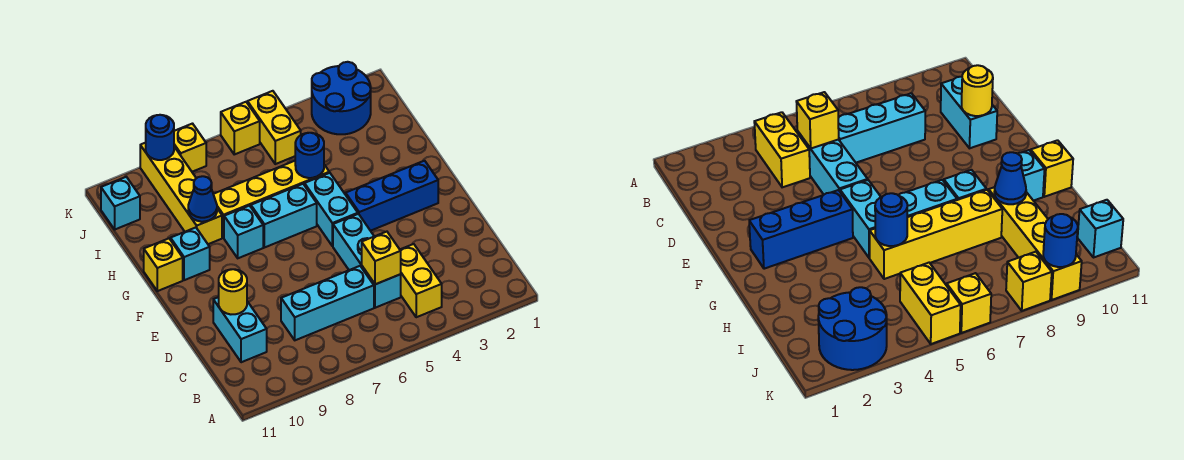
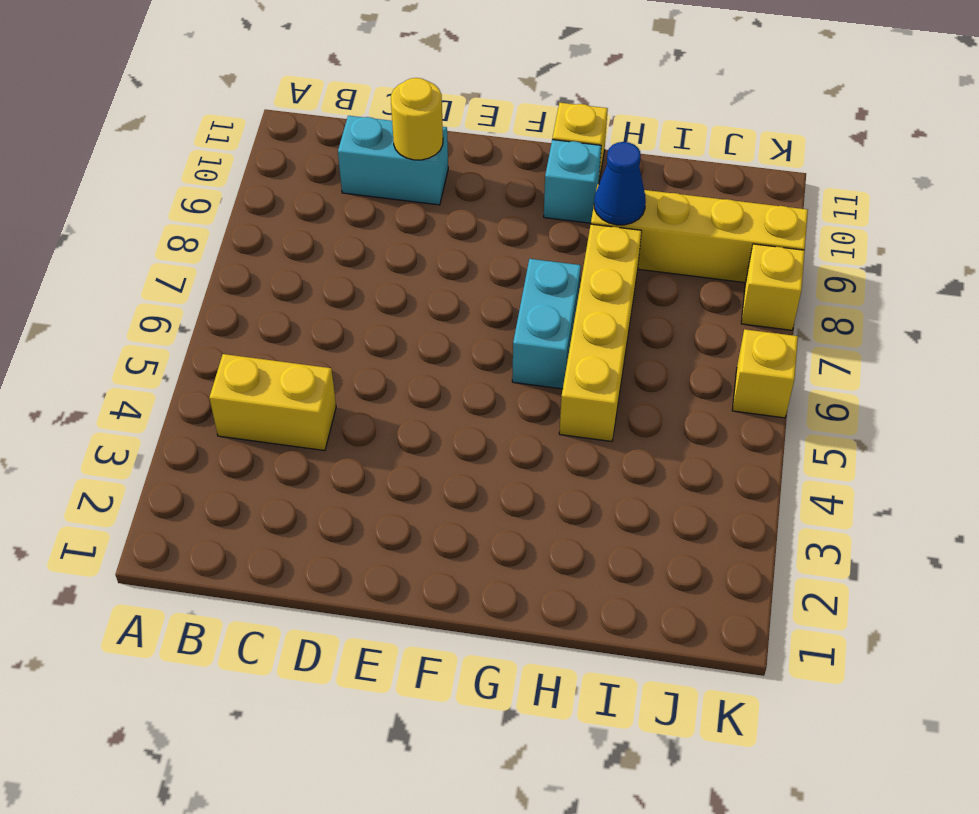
none -> cyan 1x3 brick [333,214,401,308]
none -> cyan 1x3 brick [281,266,374,340]
none -> blue 1x3 brick [346,161,438,231]

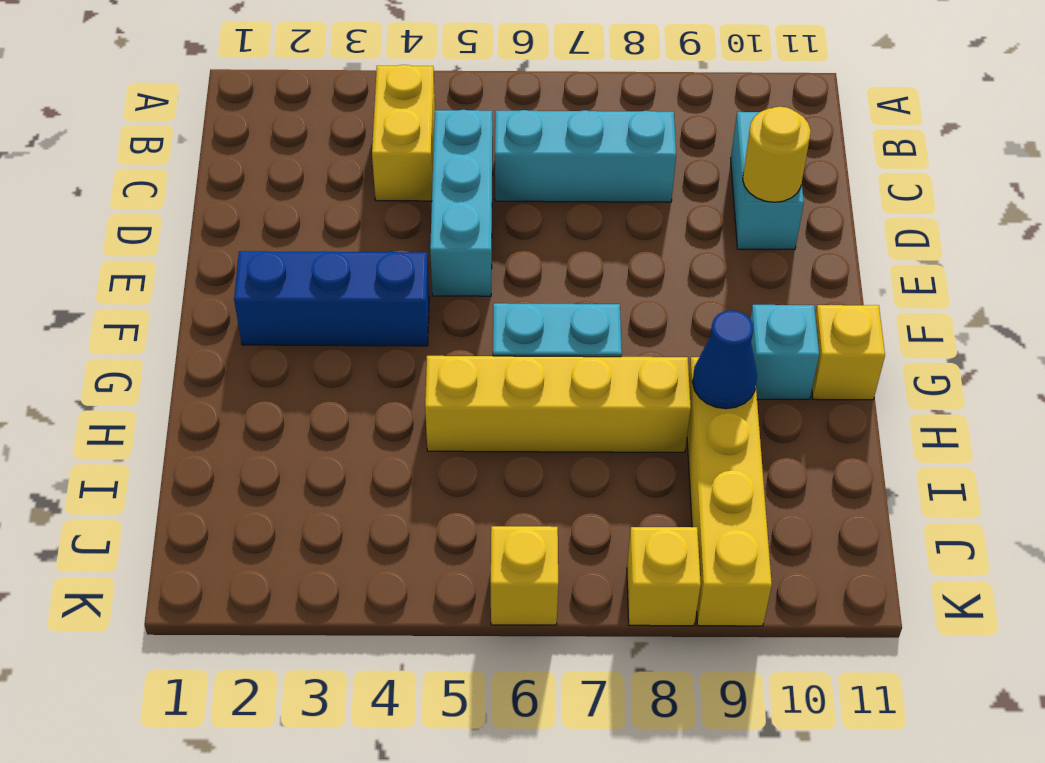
none -> cyan 1x2 brick [305,173,358,246]
none -> cyan 1x1 brick [224,206,263,258]
none -> blue 2x2 round brick [312,62,371,134]

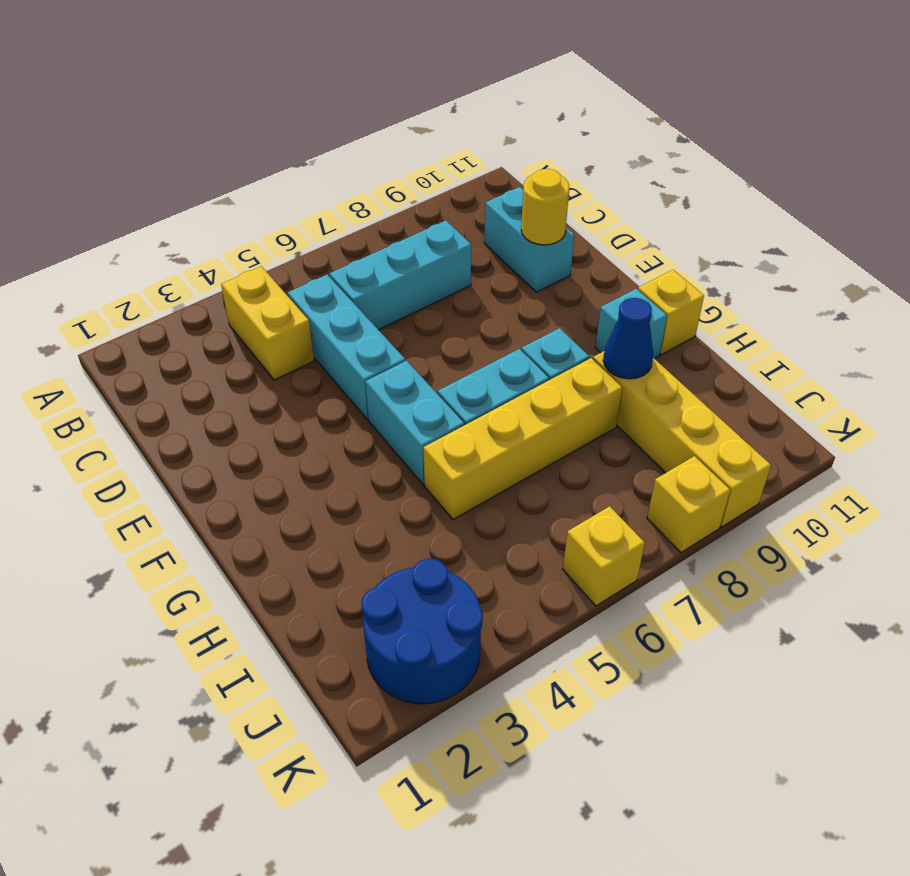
none -> blue 1x3 brick [346,161,438,231]
none -> yellow 1x2 brick [247,91,301,164]
none -> cyan 1x1 brick [101,177,140,229]

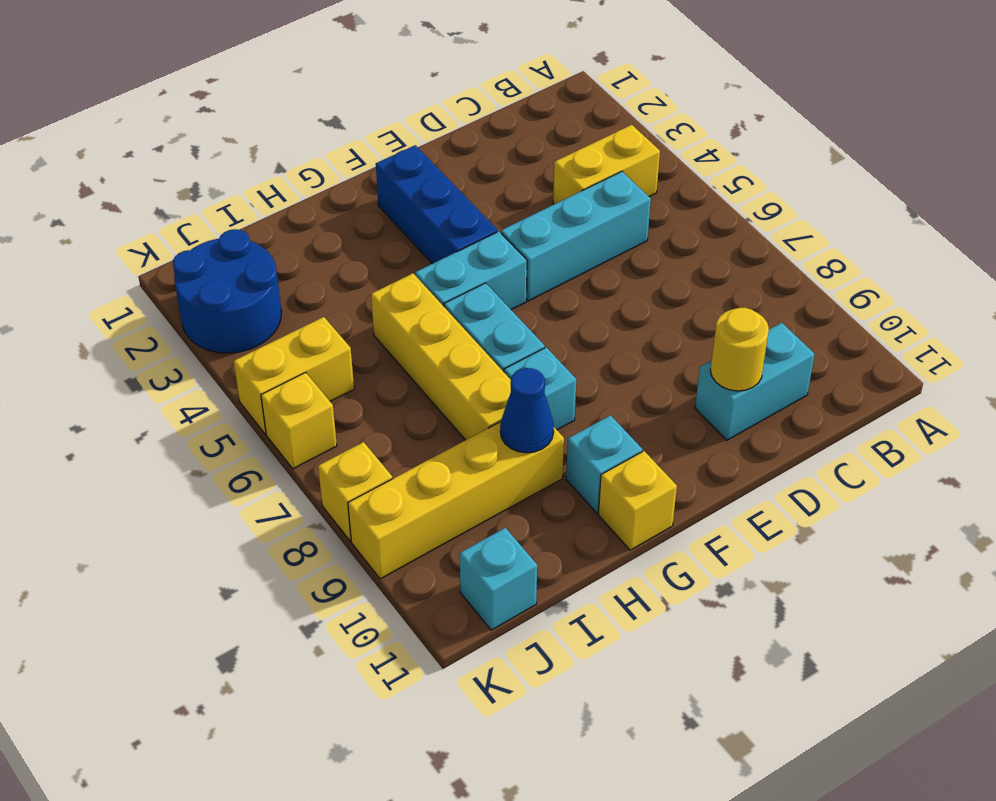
none -> cyan 1x3 brick [281,266,374,340]
none -> yellow 1x1 brick [362,232,401,284]
none -> blue 1x1 round brick [295,133,324,178]

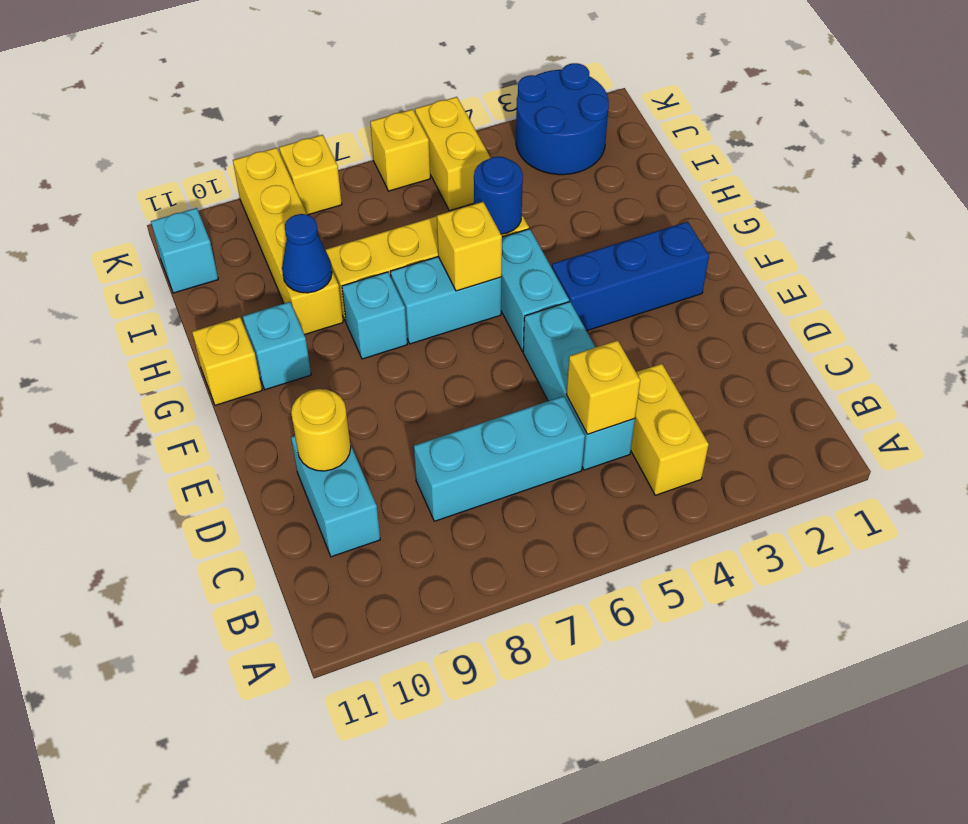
yellow 1x1 brick [437,202,502,291] -> none
none -> blue 1x1 round brick [146,115,174,160]

